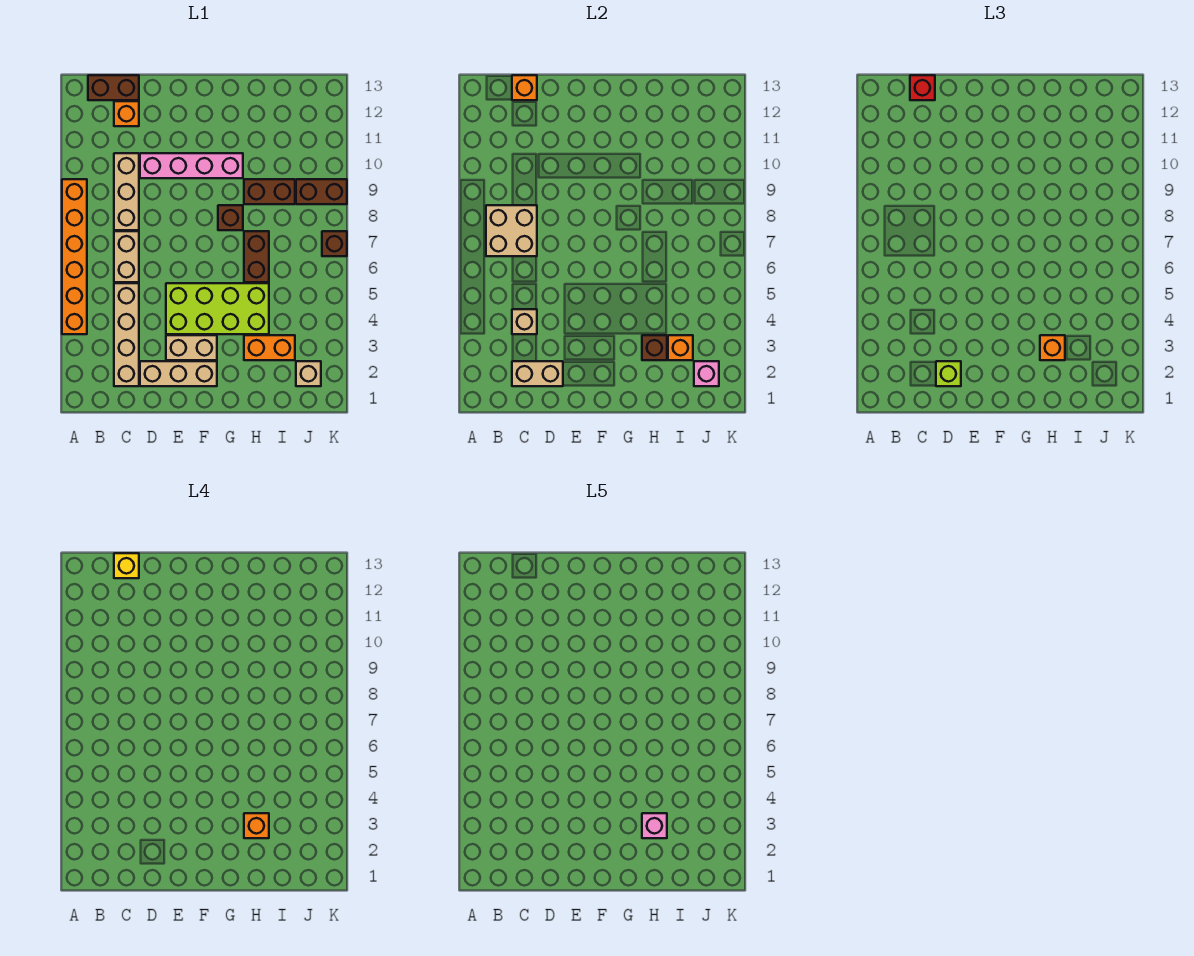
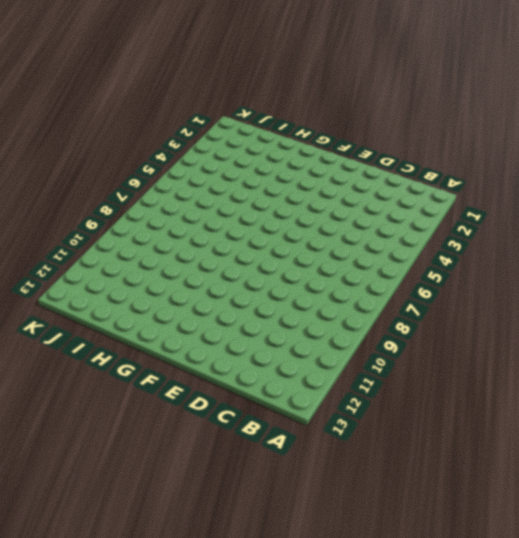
none -> orange 1x6 brick [62,179,87,334]
none -> brown 1x2 brick [88,75,139,100]
none -> tan 1x4 brick [114,283,139,386]
none -> tan 1x2 brick [114,231,139,282]

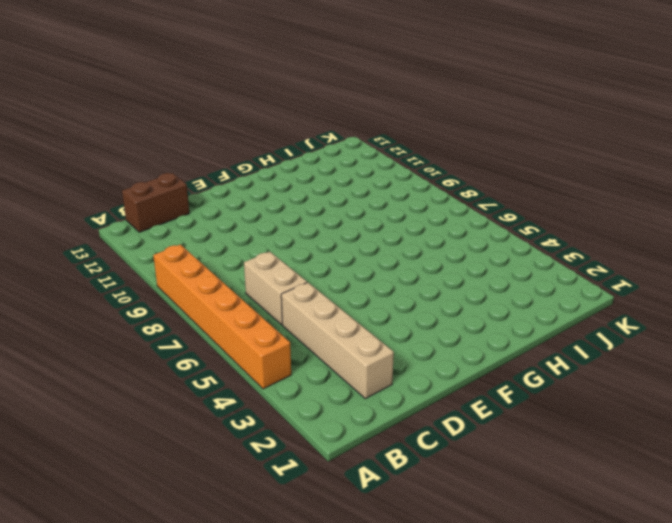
none -> tan 1x3 brick [114,153,139,230]
none -> orange 1x1 brick [114,101,139,126]
none -> tan 1x3 brick [140,361,217,386]
none -> pink 1x4 brick [140,153,243,178]

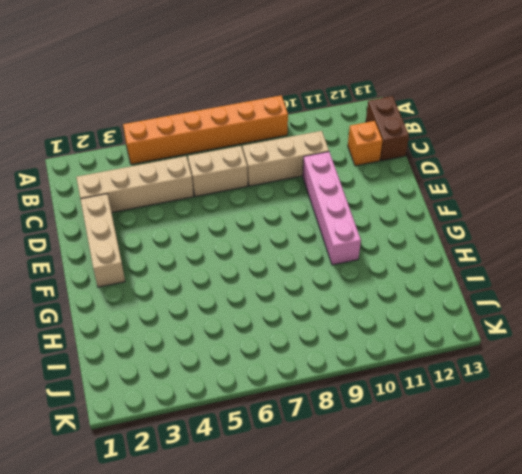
none -> tan 1x2 brick [166,335,217,360]
none -> lime 2x4 brick [166,283,269,334]
none -> brown 1x1 brick [218,205,243,230]
none -> orange 1x2 brick [244,335,295,360]

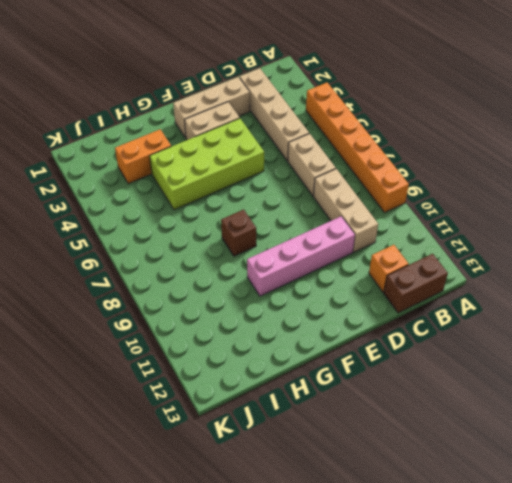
none -> brown 1x2 brick [244,231,269,282]
none -> brown 1x2 brick [244,179,295,204]
none -> tan 1x1 brick [296,361,321,386]
none -> brown 1x2 brick [296,179,347,204]

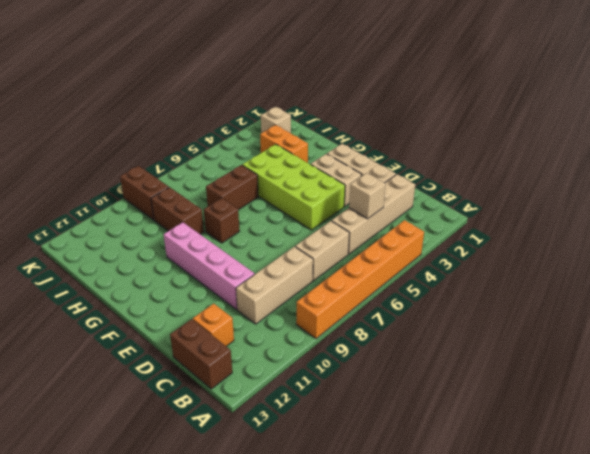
none -> brown 1x1 brick [322,231,347,256]
none -> tan 2x2 brick [486,205,537,256]
none -> tan 1x2 brick [512,361,563,386]
none -> orange 1x1 brick [512,75,537,100]

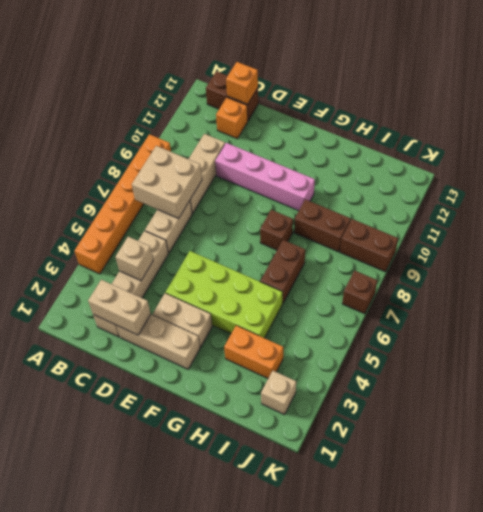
none -> brown 1x1 brick [642,335,667,360]
none -> orange 1x1 brick [668,335,693,360]
none -> pink 1x1 brick [694,361,719,386]
none -> red 1x1 brick [910,75,935,100]

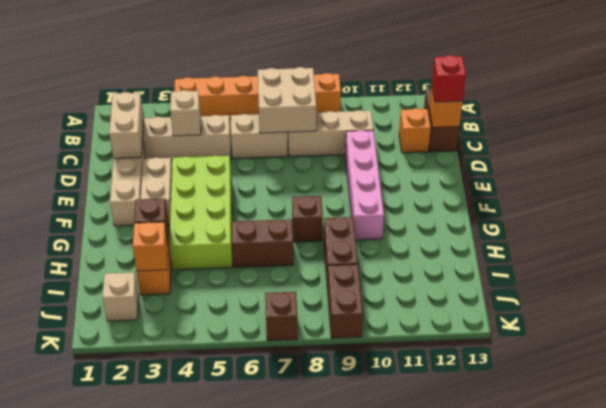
none -> pink 1x1 brick [694,361,719,386]
none -> lime 1x1 brick [936,361,961,386]
none -> orange 1x1 brick [1040,335,1065,360]
none -> yellow 1x1 brick [114,553,139,578]

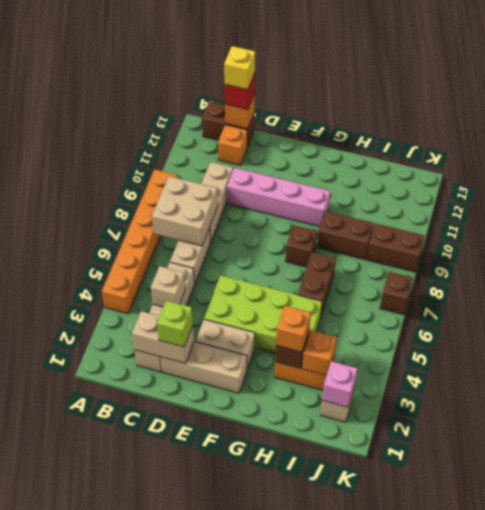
none -> orange 1x1 brick [244,813,269,838]
none -> pink 1x1 brick [642,813,667,838]

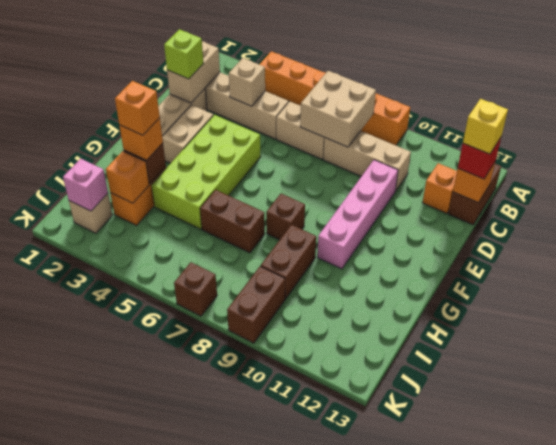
none -> pink 1x1 brick [642,813,667,838]

